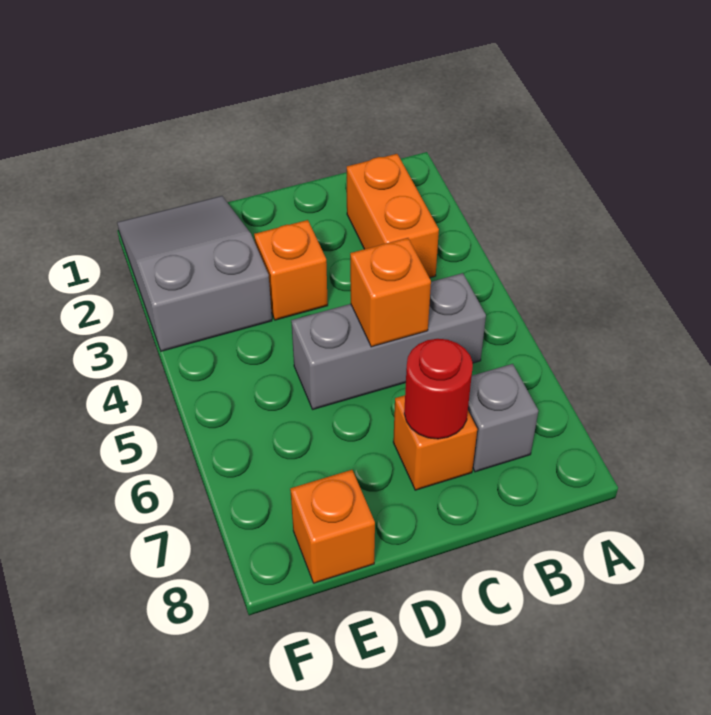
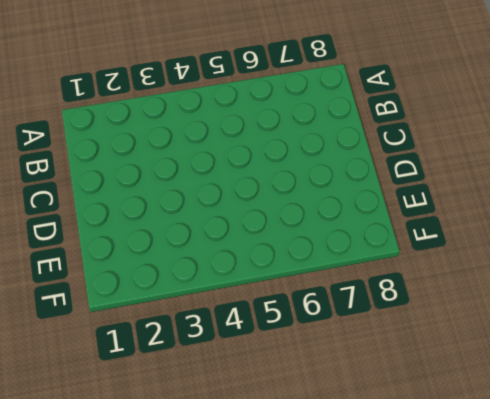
none -> orange 1x2 brick [347,154,439,278]
none -> grey 1x3 brick [291,273,486,409]

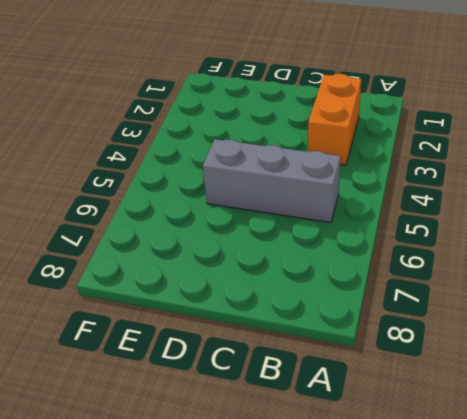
none -> grey 1x1 brick [468,364,538,472]
none -> orange 1x1 brick [393,395,477,490]

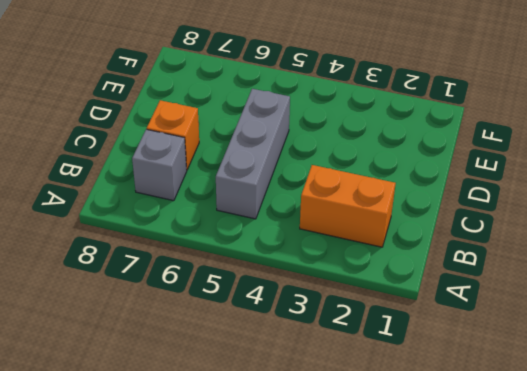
none -> orange 1x1 brick [254,220,328,320]
none -> grey 2x3 slope [117,196,272,351]

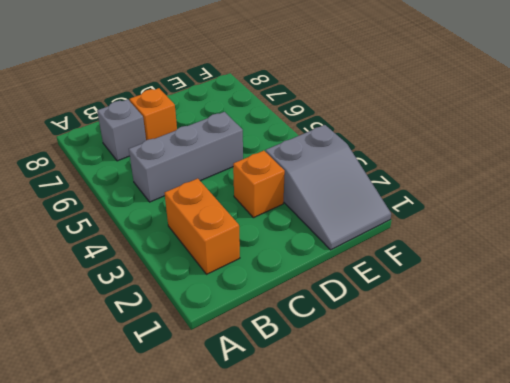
none -> orange 1x1 brick [290,470,375,583]
none -> orange 1x1 brick [350,238,431,347]

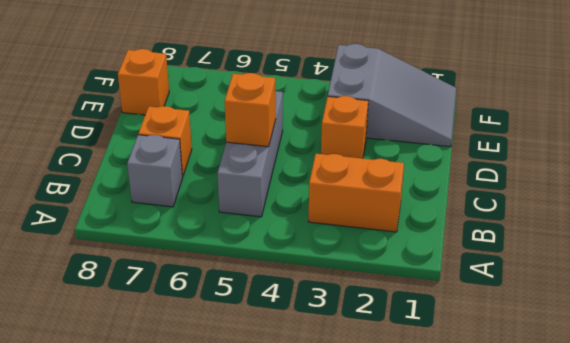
none -> red 1x1 round brick [404,339,473,439]

